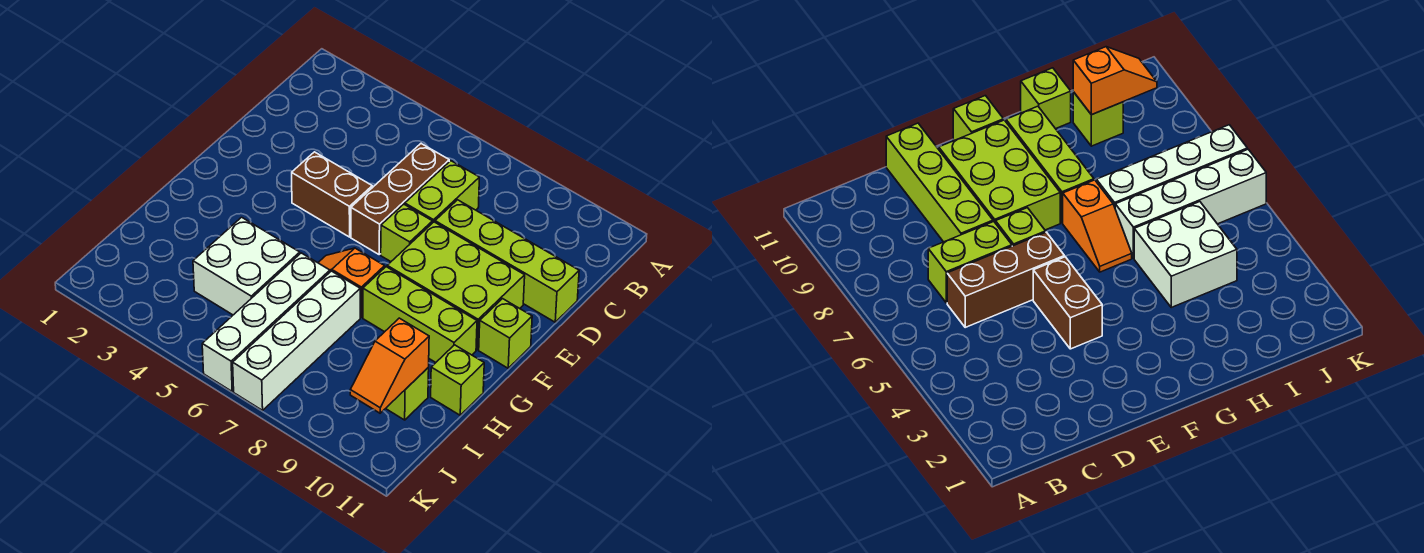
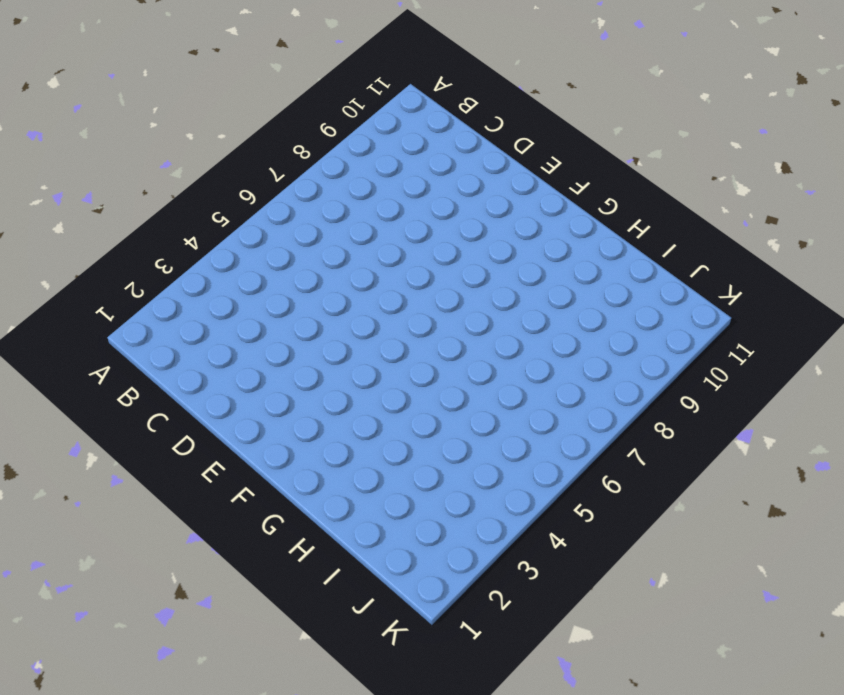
none -> brown 1x3 brick [351,144,449,254]
none -> lime 1x2 brick [405,161,479,223]
none -> lime 1x4 brick [435,200,579,322]

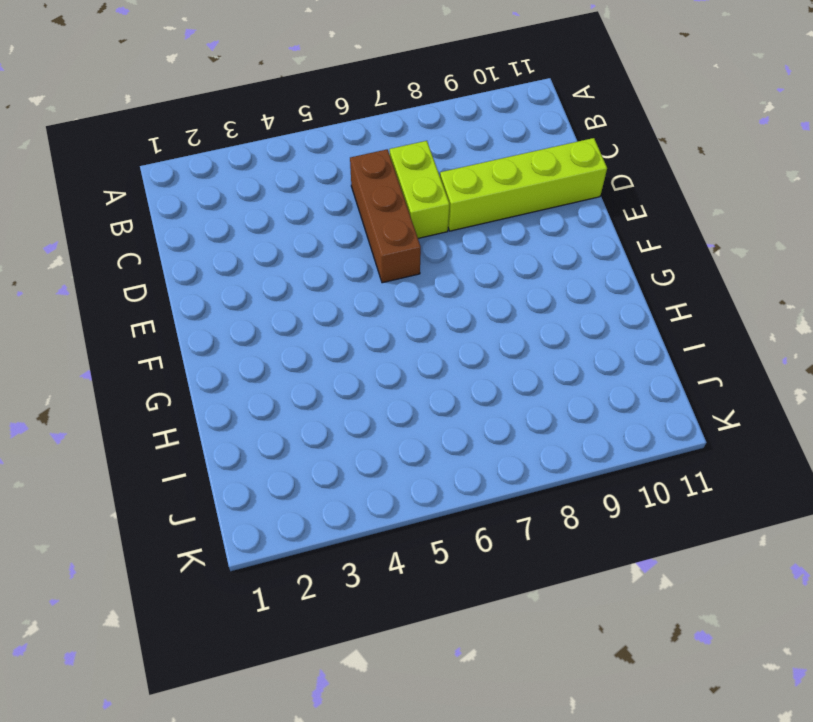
none -> brown 1x2 brick [292,152,372,237]
none -> lime 1x1 brick [381,204,433,262]
none -> lime 2x3 brick [387,222,525,350]

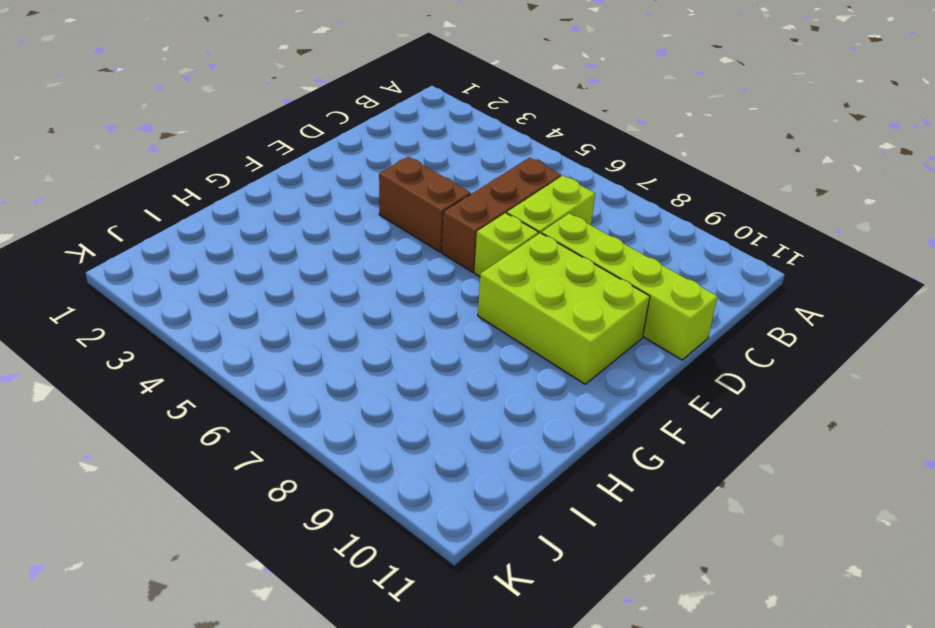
none -> lime 1x1 brick [479,299,532,368]
none -> orange 1x2 slope [318,248,385,317]
none -> lime 1x3 brick [363,267,477,362]

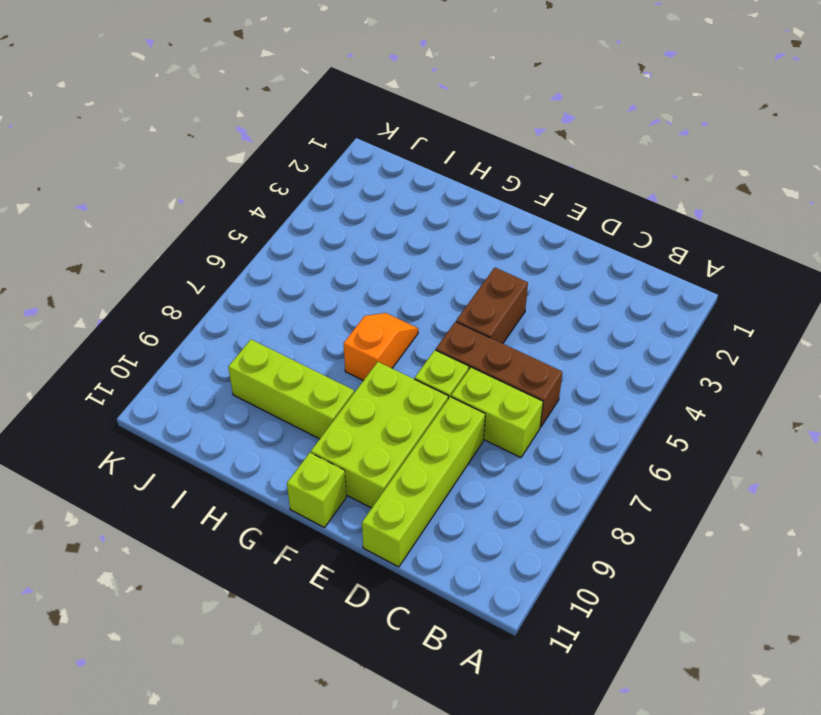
lime 1x3 brick [228,339,354,439] -> lime 1x3 brick turned to [363,267,477,362]
none -> white 2x2 brick [193,217,300,315]
none -> white 1x4 brick [202,253,330,391]
none -> white 1x4 brick [233,271,360,410]

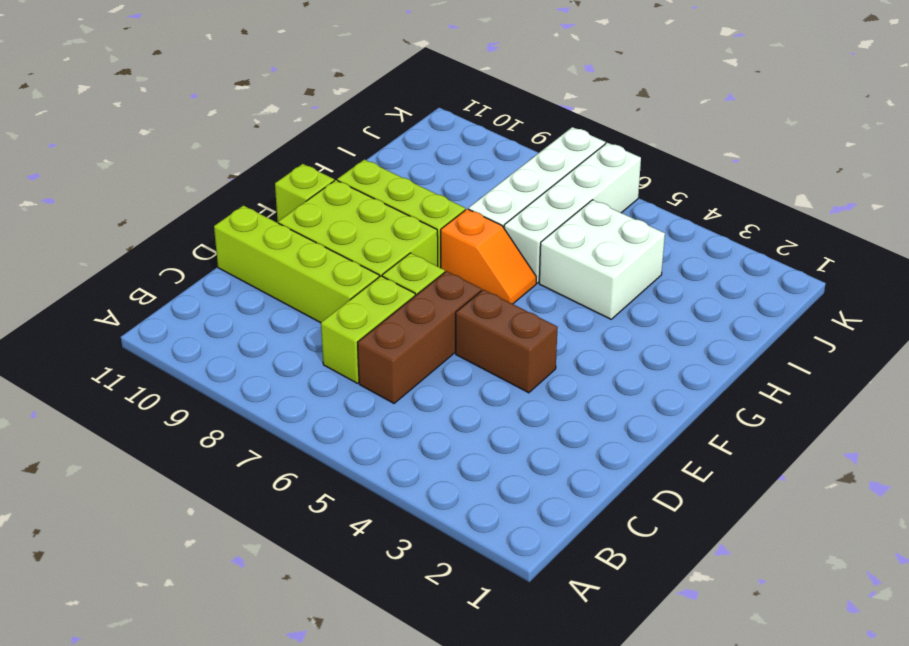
none -> lime 1x1 brick [431,345,484,415]
none -> lime 1x1 brick [386,368,429,420]
none -> orange 1x2 slope [350,318,429,413]

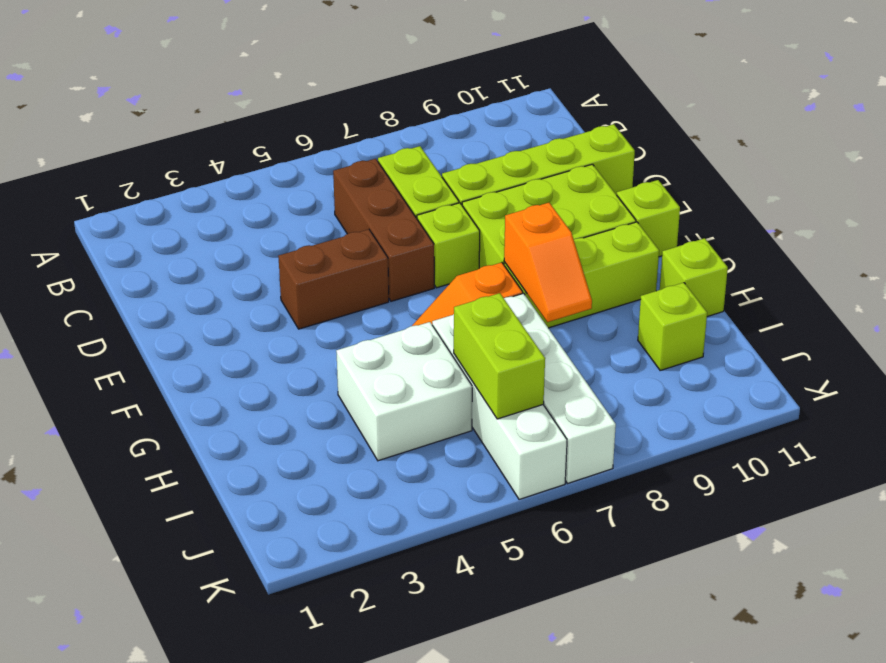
orange 1x2 slope [504,203,592,322] -> orange 1x2 slope moved to [350,318,429,413]
lime 1x2 brick [454,293,545,419] -> none

